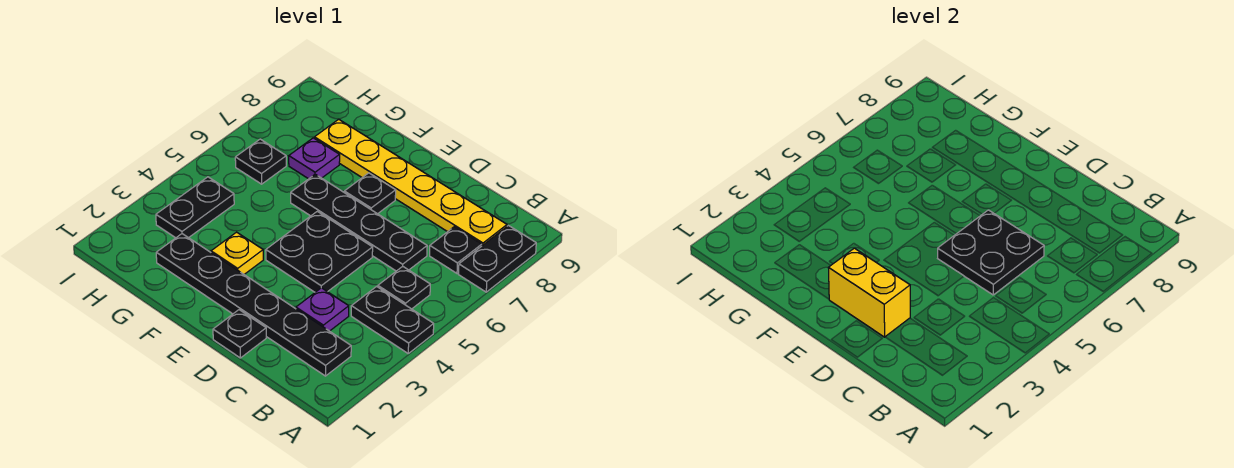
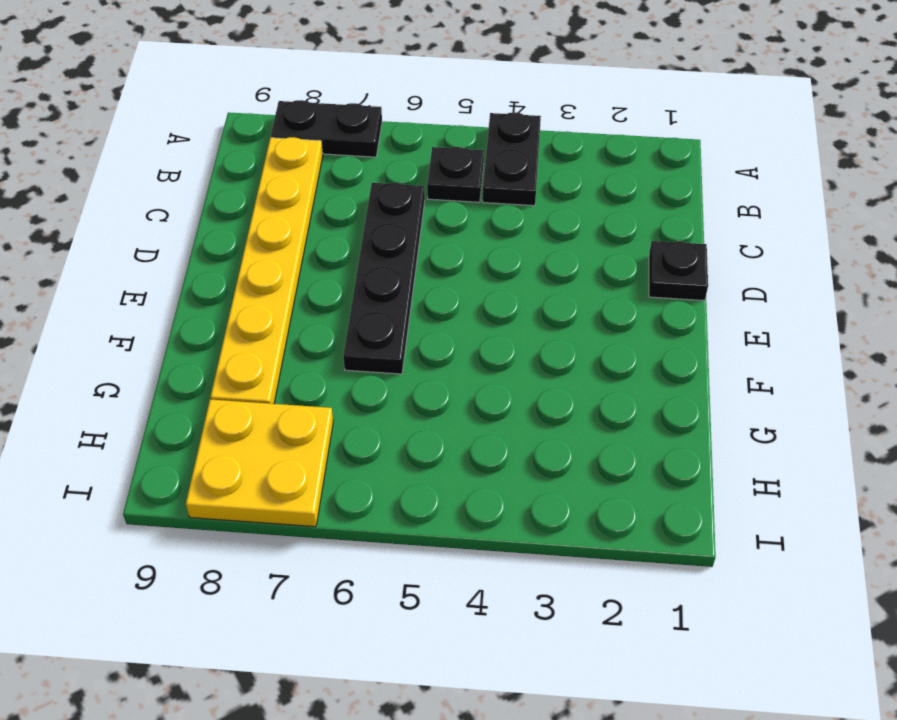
yellow 2x2 plate [186,400,333,527] -> none
none -> black 1x6 plate [156,234,351,376]
none -> black 1x1 plate [430,227,482,273]
none -> purple 1x1 plate [296,288,349,331]

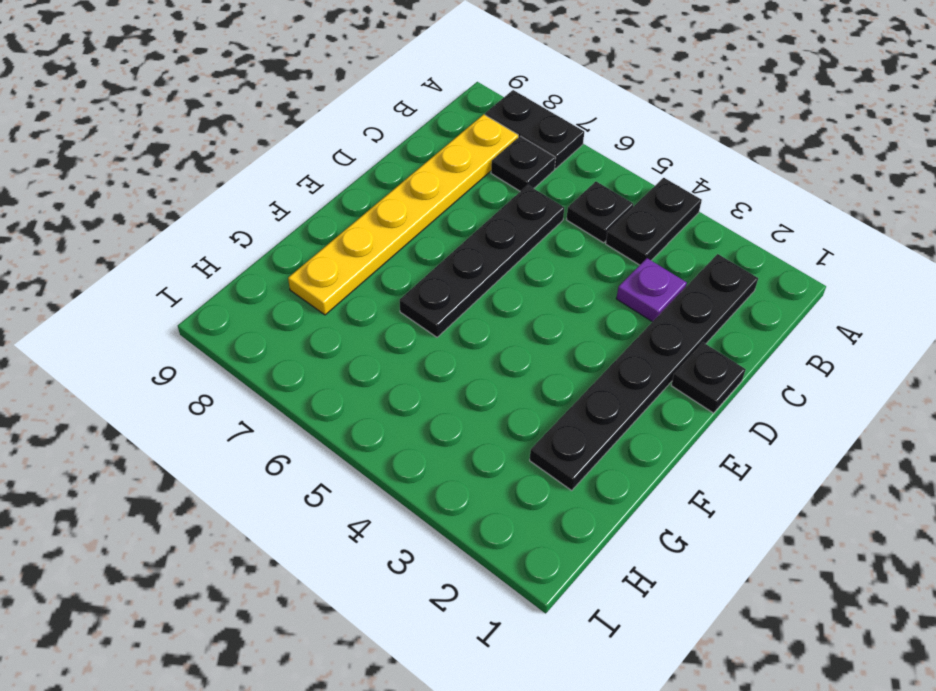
none -> black 2x2 plate [266,211,373,292]
none -> black 1x1 plate [344,173,396,214]
none -> yellow 1x1 plate [211,232,263,274]

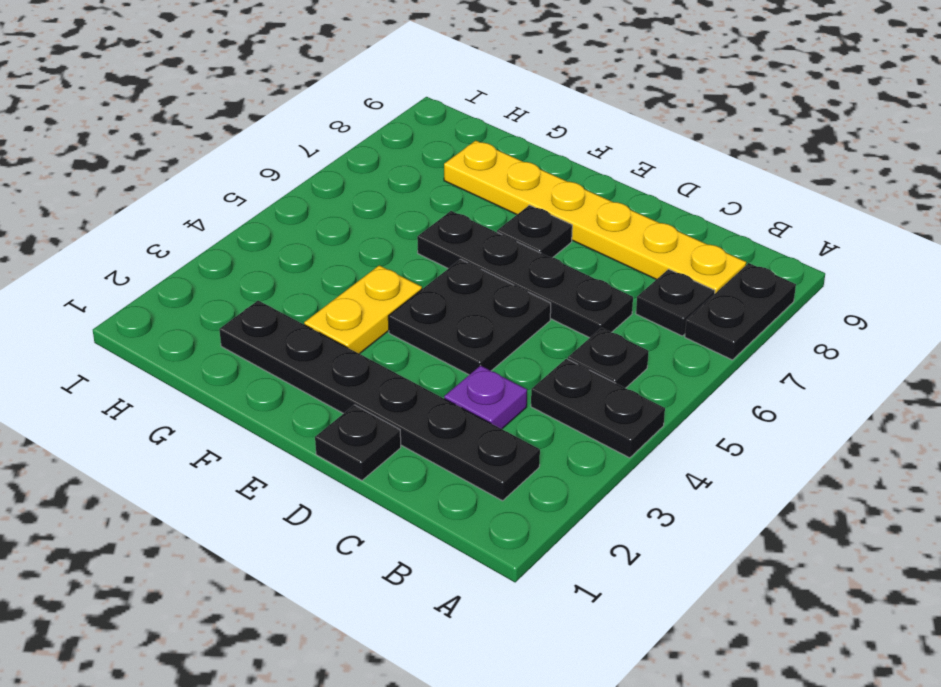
yellow 1x2 plate [304,265,422,354] -> yellow 1x1 plate [211,232,263,274]
none -> purple 1x1 plate [289,138,340,179]
none -> black 1x2 plate [156,177,234,238]
none -> black 1x1 plate [235,139,286,184]

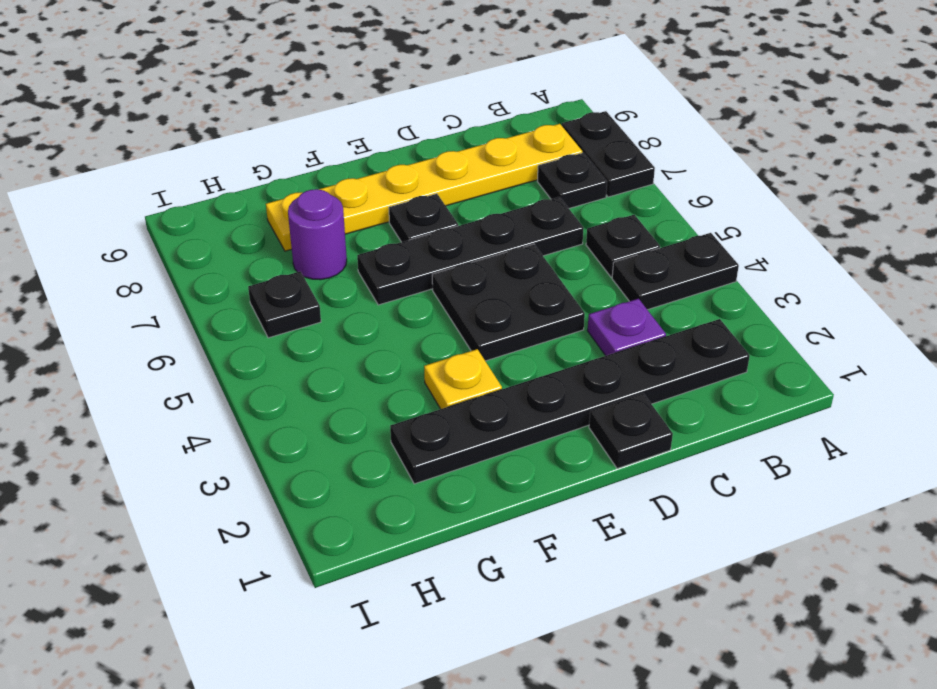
purple 1x1 round brick [288,189,347,280] -> purple 1x1 plate [289,138,340,179]
none -> black 1x2 plate [156,177,234,238]
none -> black 2x2 plate [938,210,1044,295]
none -> yellow 1x2 brick [828,248,910,337]

